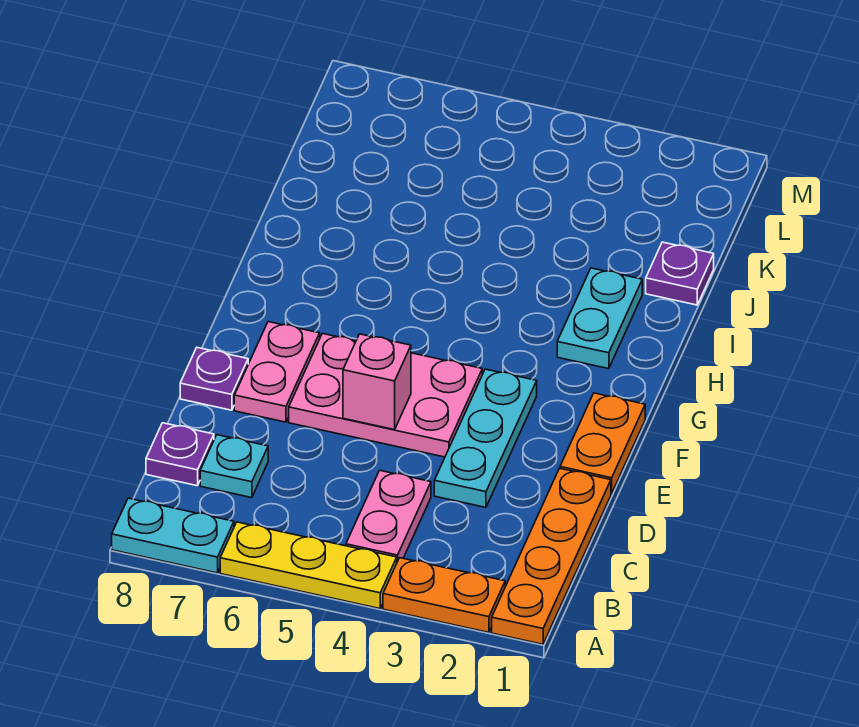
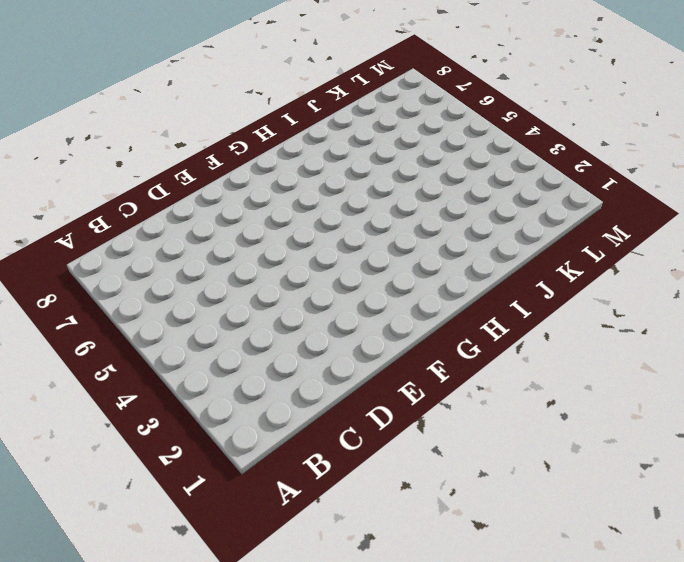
none -> orange 1x4 plate [492,468,611,644]
none -> orange 1x2 plate [383,558,505,632]
none -> yellow 1x3 plate [220,522,397,609]

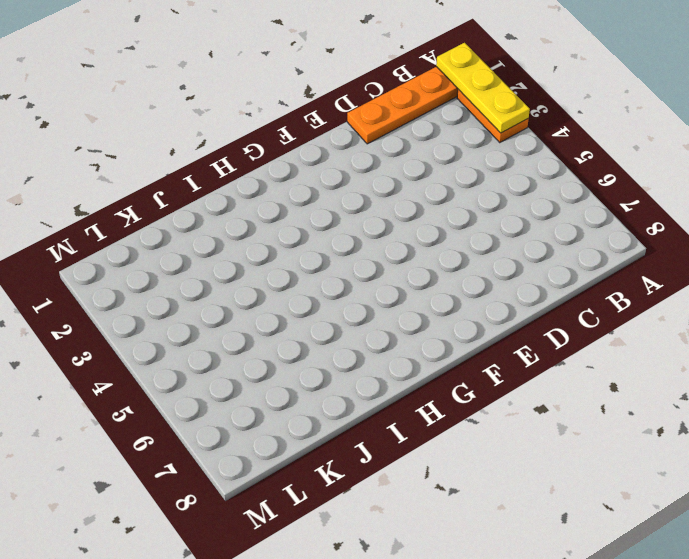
yellow 1x3 plate [436,43,530,133] -> yellow 1x3 plate moved to [220,522,397,609]
none -> cyan 1x2 plate [112,498,234,573]
none -> pink 1x2 plate [346,470,431,562]
none -> cyan 1x1 plate [200,435,268,498]

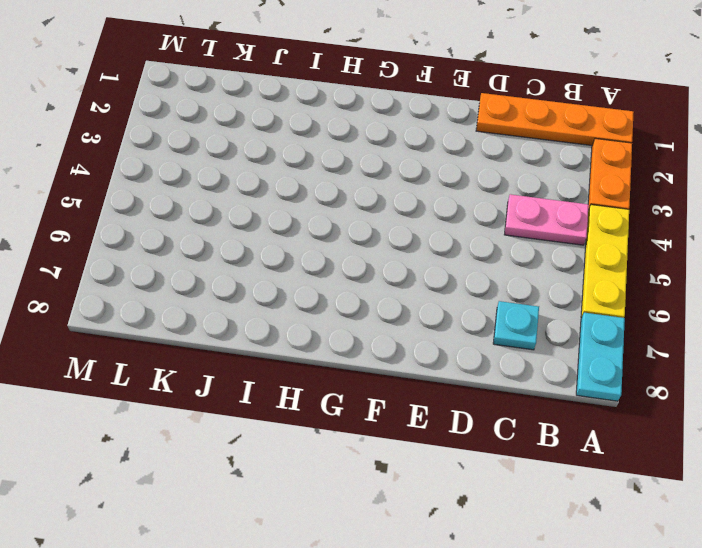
none -> purple 1x1 plate [146,423,214,486]
none -> cyan 1x3 plate [434,369,537,507]
none -> orange 1x2 plate [560,393,645,494]

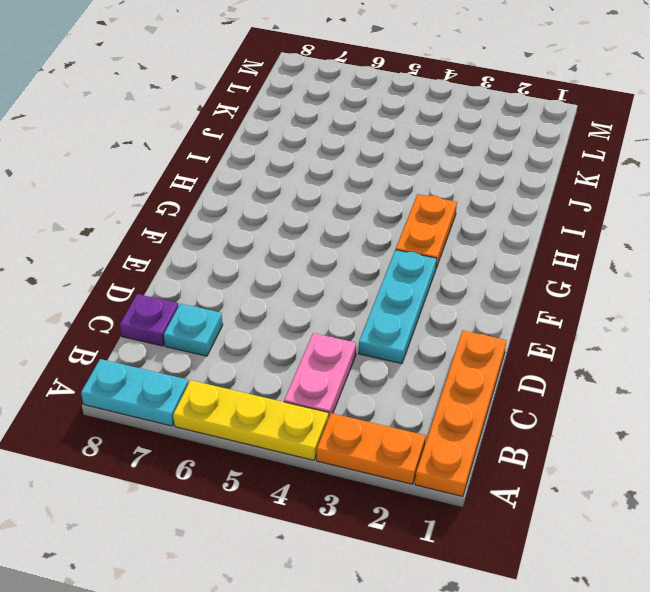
orange 1x2 plate [396,194,457,268] -> orange 1x2 plate moved to [560,393,645,494]
none -> pink 2x3 plate [289,333,482,457]
none -> pink 1x2 plate [234,322,320,422]
none -> purple 1x1 plate [180,348,248,410]

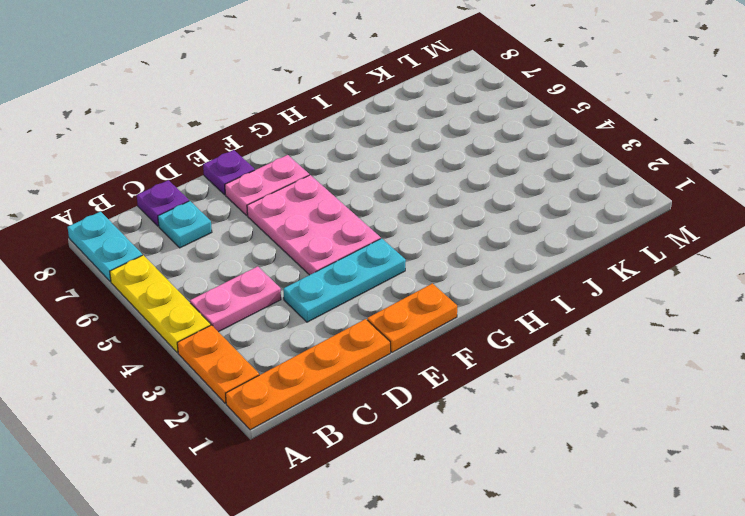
none -> cyan 1x2 plate [557,268,642,369]
none -> purple 1x1 plate [646,242,714,305]
none -> pink 1x1 brick [343,334,411,430]

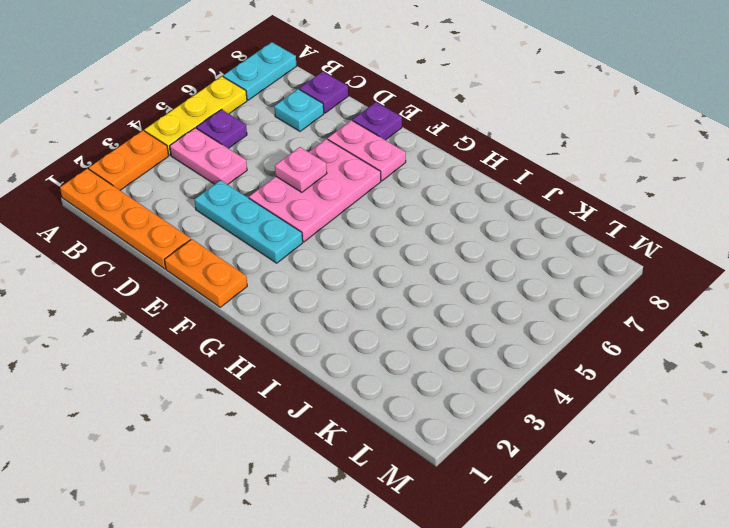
purple 1x1 plate [197,110,247,148] -> purple 1x1 plate moved to [646,242,714,305]
pink 1x1 plate [275,147,327,192] -> pink 1x1 brick [343,334,411,430]
none -> cyan 1x2 plate [557,268,642,369]

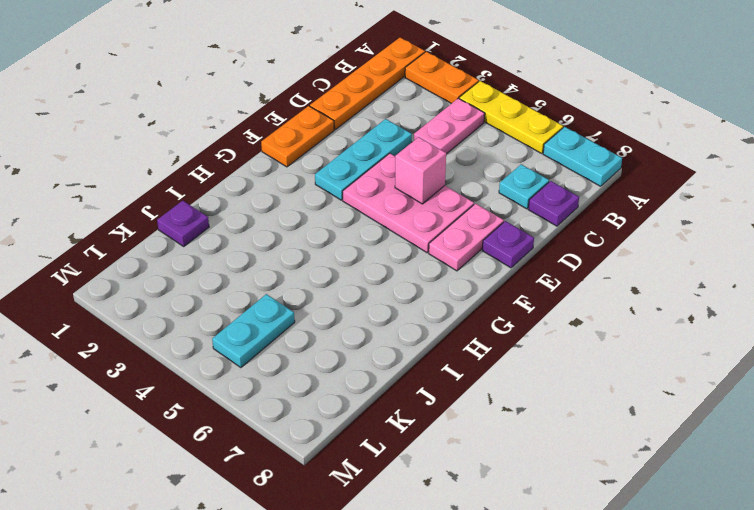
cyan 1x2 plate [212,294,295,368] -> cyan 1x2 plate moved to [557,268,642,369]

